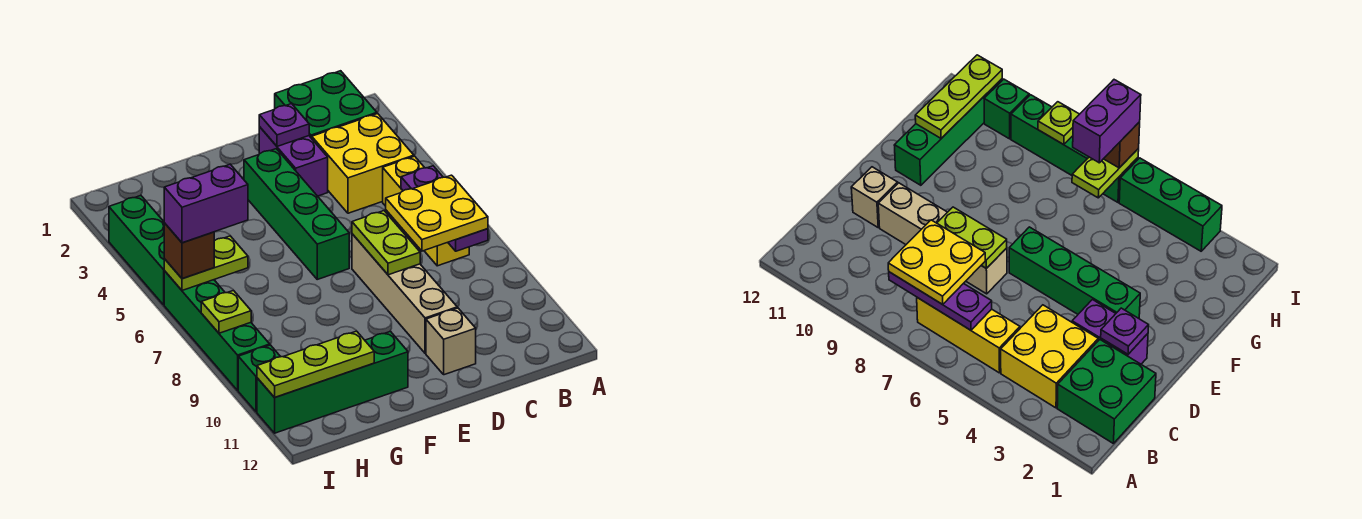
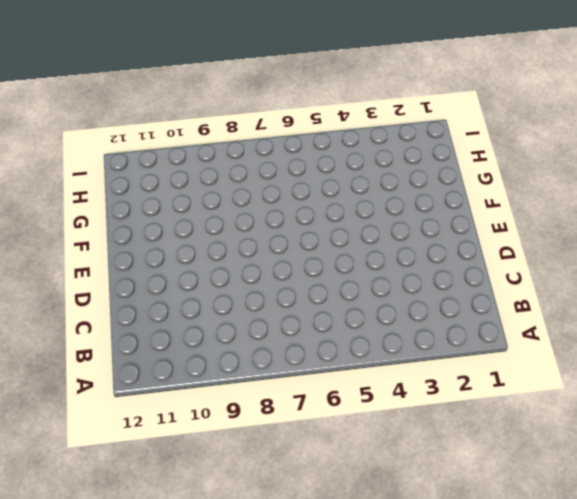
none -> green 2x2 brick [275,71,377,138]
none -> yellow 2x2 brick [312,114,414,213]
none -> yellow 1x3 brick [383,156,469,266]

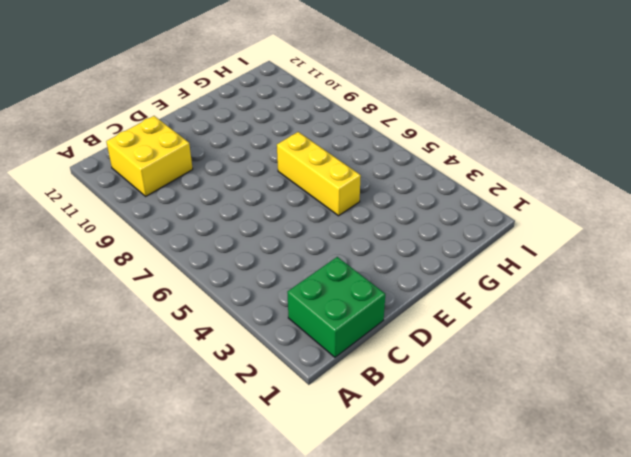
yellow 2x2 brick [106,116,193,196] -> yellow 2x2 brick moved to [312,114,414,213]
yellow 1x3 brick [277,132,361,216] -> yellow 1x3 brick moved to [383,156,469,266]
none -> purple 1x2 brick [259,127,328,196]
none -> tan 1x4 brick [352,234,457,353]
none -> tan 1x1 brick [426,308,476,375]

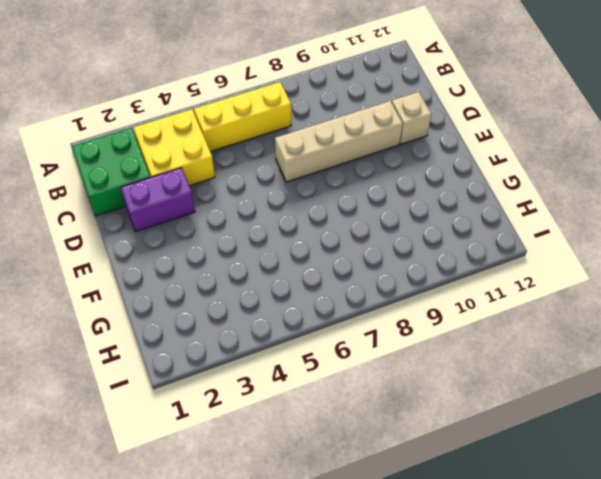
none -> green 1x4 brick [244,149,349,279]
none -> green 1x4 brick [257,331,408,433]
none -> green 1x3 brick [109,196,165,305]

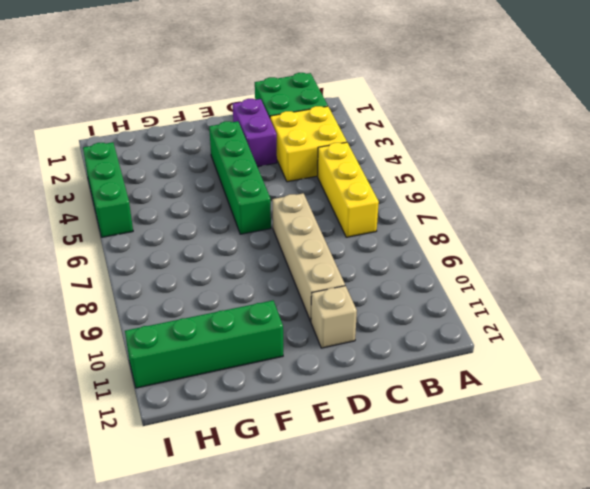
none -> green 1x4 brick [164,271,270,390]
none -> green 1x1 brick [238,345,280,412]
none -> purple 1x3 plate [401,166,488,251]

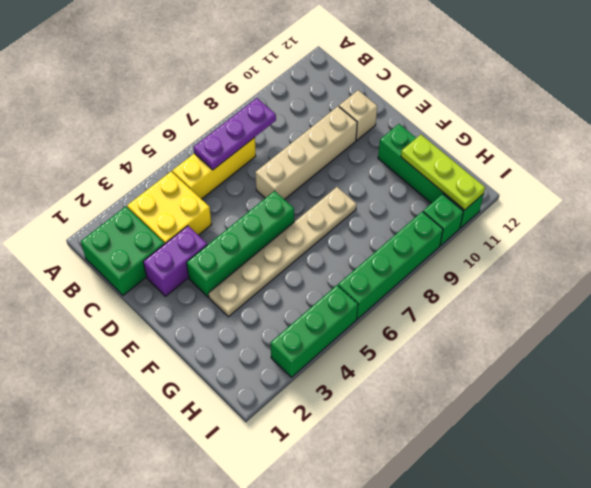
tan 1x6 plate [208,187,357,317] -> none
none -> purple 1x1 plate [259,104,309,146]
none -> lime 1x2 plate [352,211,420,275]
none -> lime 1x2 plate [164,236,248,290]

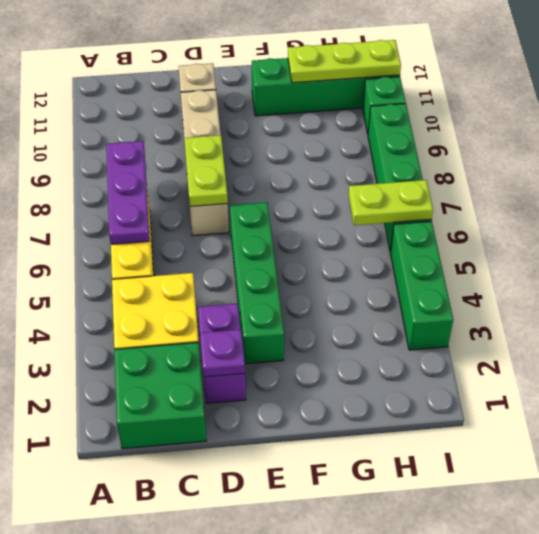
none -> lime 1x1 plate [201,290,251,333]
none -> yellow 2x2 plate [386,175,488,251]
none -> brown 1x1 brick [164,223,214,279]

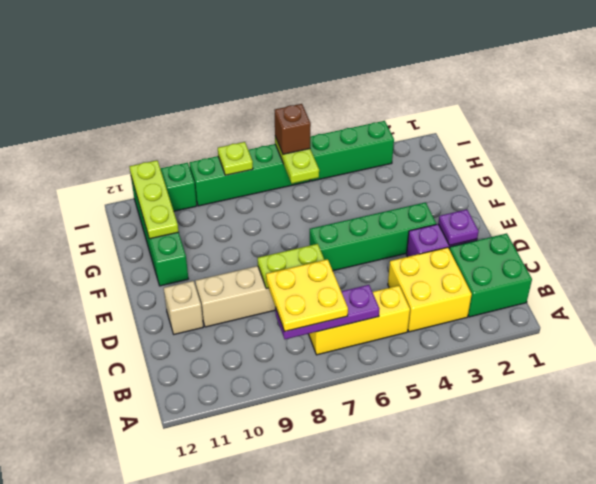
none -> purple 1x2 brick [164,164,248,243]

